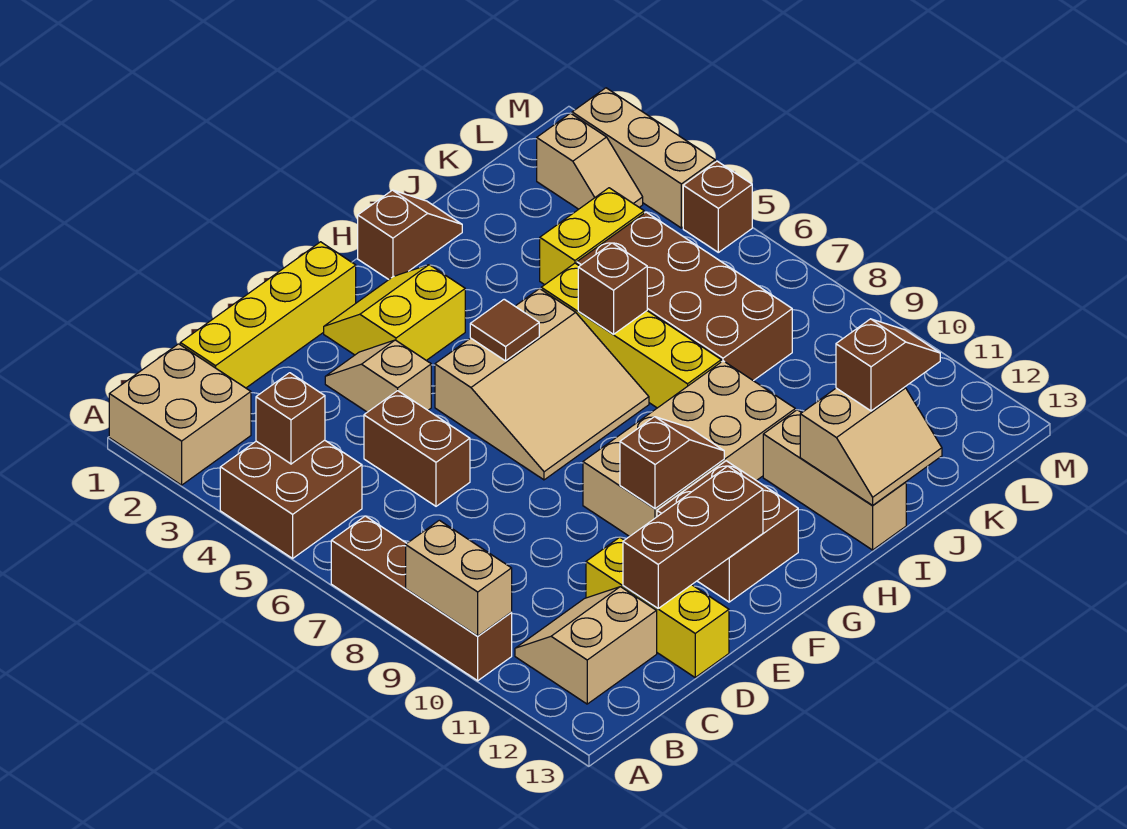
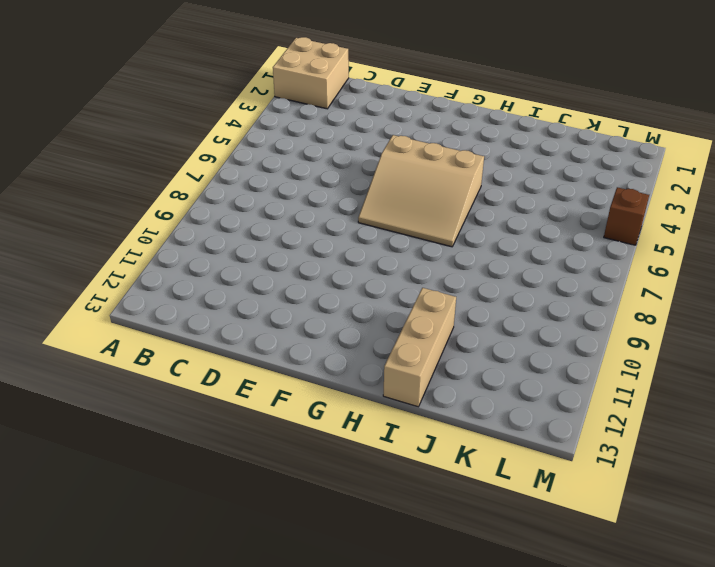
none -> brown 2x2 brick [220,440,362,558]
none -> brown 1x4 brick [331,516,512,681]
none -> tan 2x2 slope [515,587,657,704]

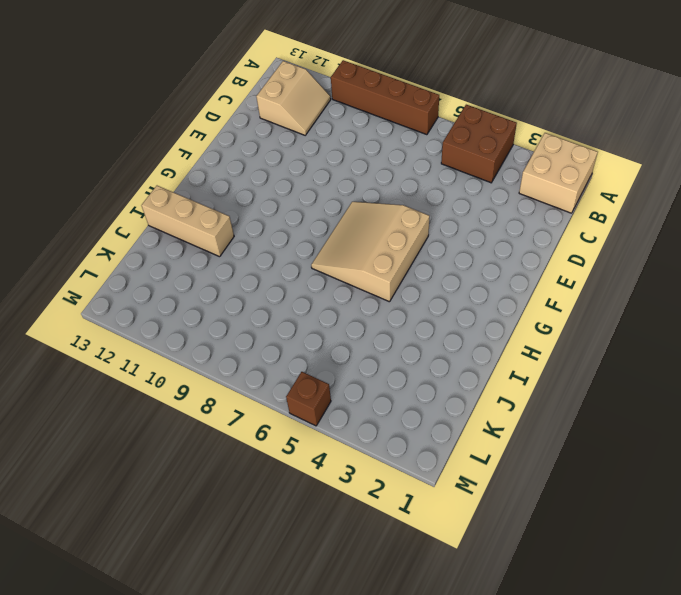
none -> yellow 1x4 brick [180,242,356,388]
none -> brown 1x2 brick [364,391,470,506]
none -> yellow 1x3 brick [586,537,729,677]

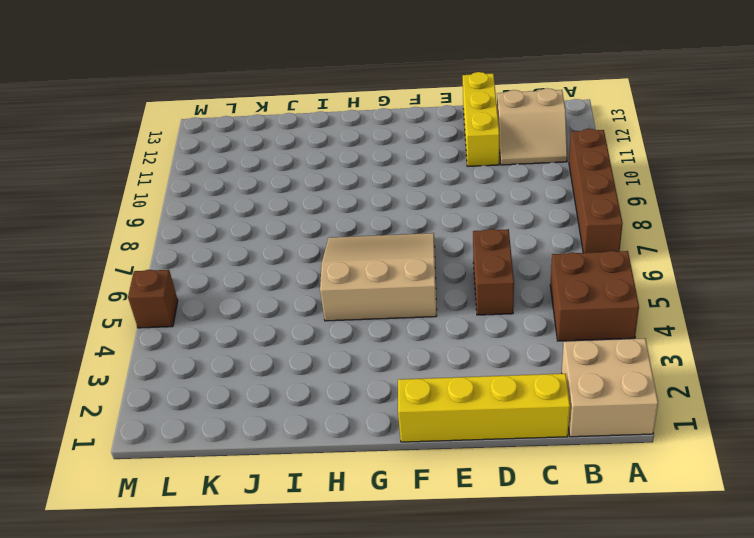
none -> tan 1x2 slope [325,340,431,412]
none -> yellow 2x2 slope [324,265,465,360]
none -> tan 2x4 brick [583,361,795,536]

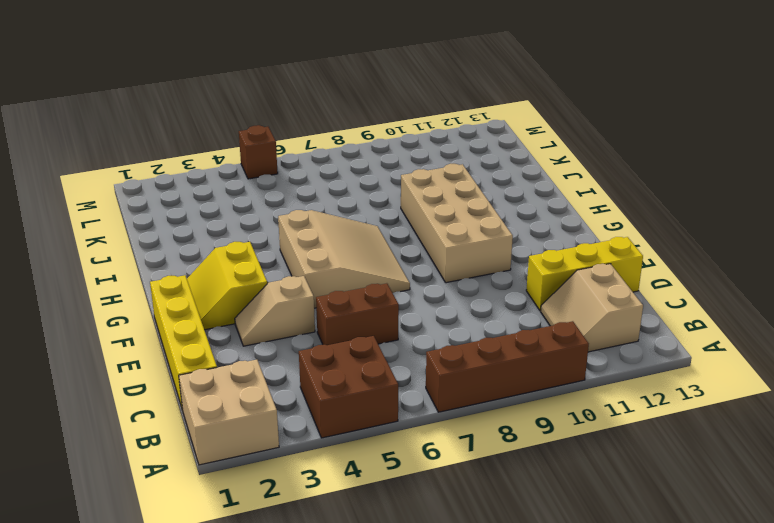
none -> brown 2x2 brick [657,461,798,602]
none -> brown 1x2 slope [358,190,462,279]
none -> yellow 1x4 brick [541,263,721,408]

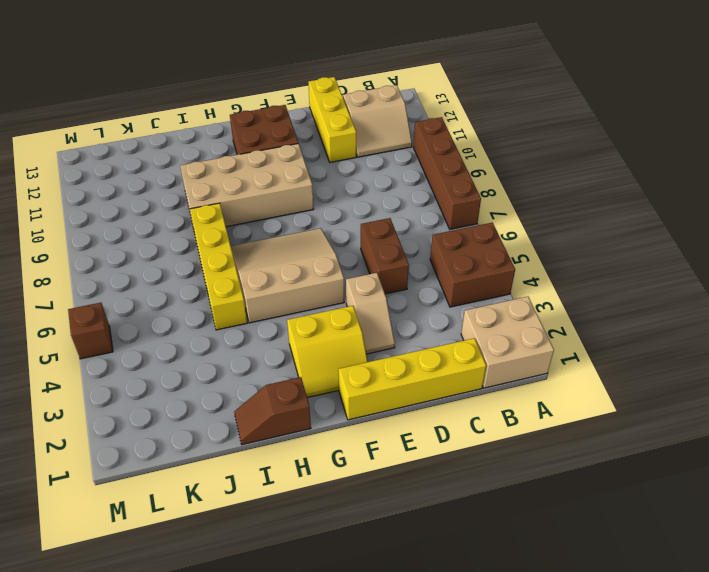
none -> tan 1x3 brick [763,410,906,550]
none -> yellow 1x2 brick [540,188,644,285]
none -> brown 2x4 brick [577,212,792,381]

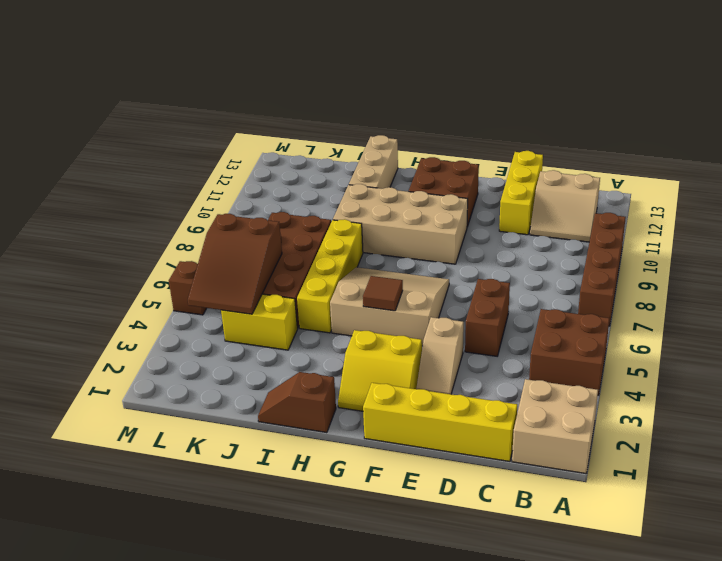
brown 2x3 slope [188,214,282,314] -> none
none -> tan 1x2 slope [537,113,643,209]
none -> tan 1x3 brick [572,88,715,228]
none -> tan 1x2 brick [406,520,512,636]

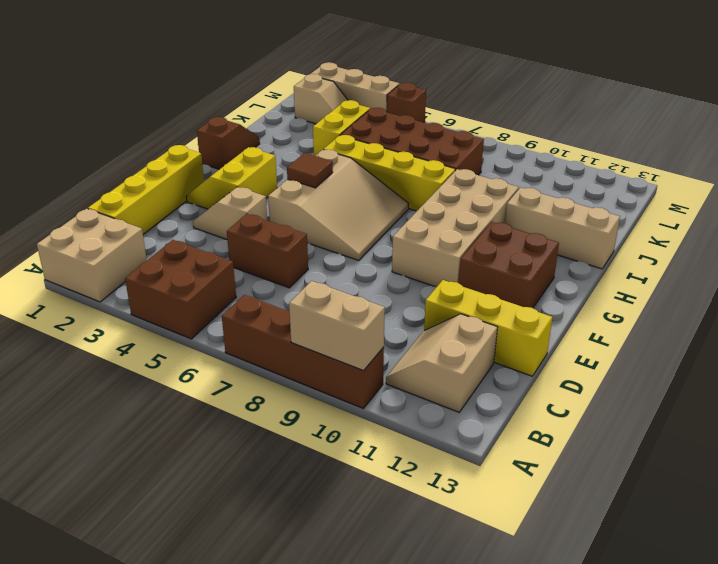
none -> brown 1x1 brick [256,373,325,464]
none -> brown 1x3 brick [623,466,763,608]
none -> brown 1x2 slope [620,417,724,509]

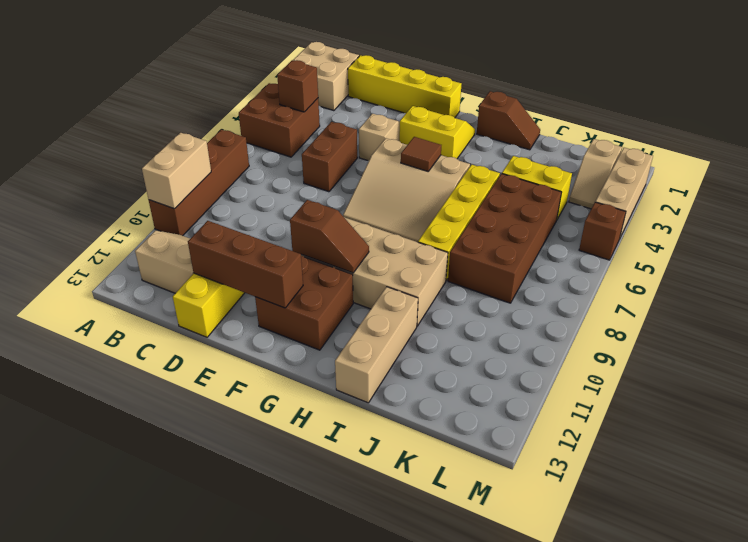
none -> brown 1x1 brick [578,243,647,334]
none -> tan 2x2 slope [800,387,942,506]
none -> brown 1x2 slope [836,319,940,411]

